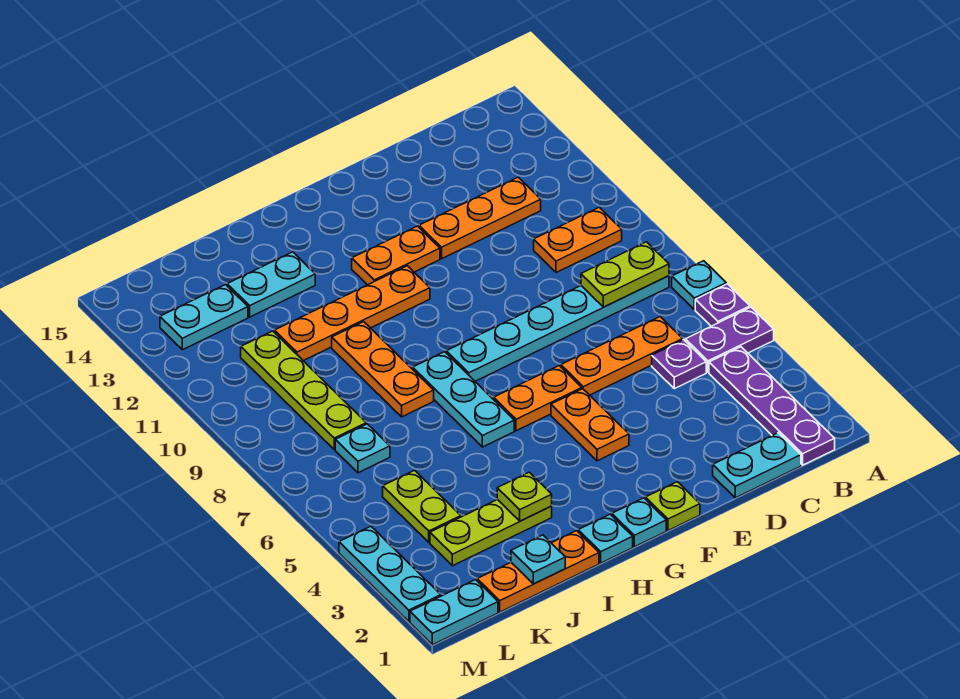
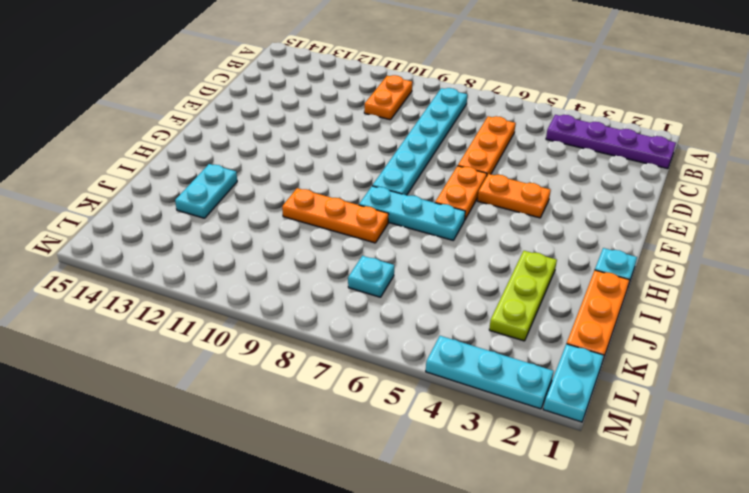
none -> purple 1x2 plate [685,307,774,372]
none -> purple 1x1 plate [695,284,750,326]
none -> cyan 1x1 plate [672,261,726,310]
none -> cyan 1x2 plate [713,433,801,498]

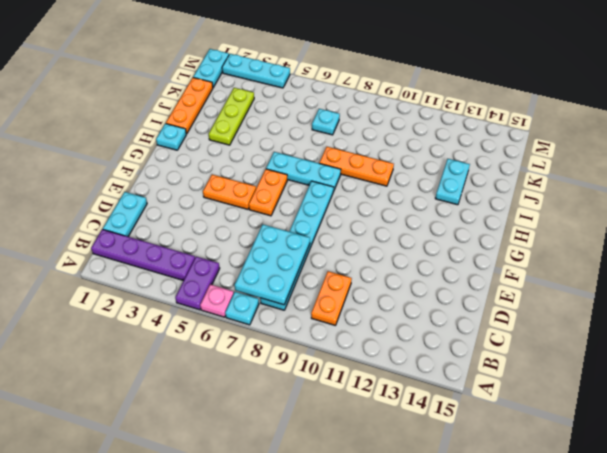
pink 1x1 plate [200,284,234,317] -> purple 1x1 plate [695,284,750,326]
cyan 2x3 plate [235,224,310,305] -> lime 1x2 plate [581,242,669,307]
none -> purple 1x1 plate [652,340,706,389]
none -> orange 1x3 plate [561,317,683,395]
none -> orange 1x3 plate [419,177,541,259]
none -> lime 1x1 plate [645,482,700,530]

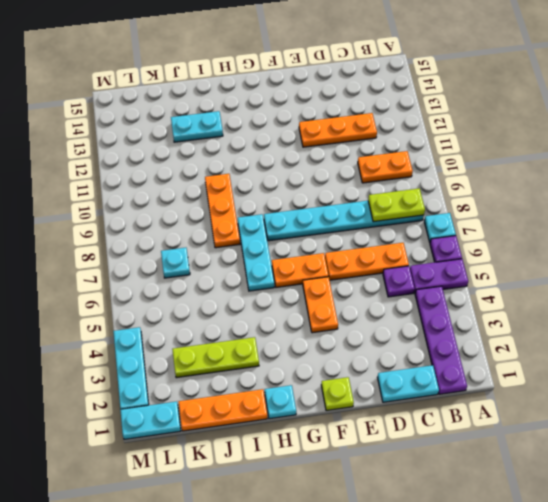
none -> orange 1x2 plate [352,226,440,285]
none -> cyan 1x1 plate [612,498,666,547]
none -> orange 1x4 plate [274,266,430,361]
none -> lime 1x2 plate [383,470,461,542]

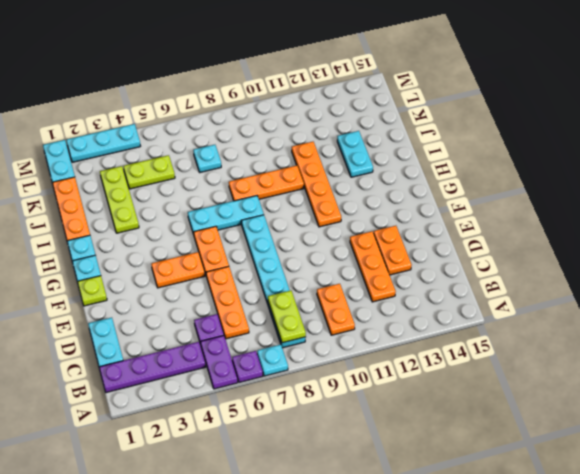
orange 1x2 plate [374,226,411,275] -> orange 1x2 plate moved to [352,226,440,285]
none -> lime 1x4 plate [241,331,366,449]
none -> cyan 1x2 plate [160,285,248,350]
none -> lime 1x1 plate [497,472,552,521]
none -> cyan 1x1 plate [511,535,565,584]

